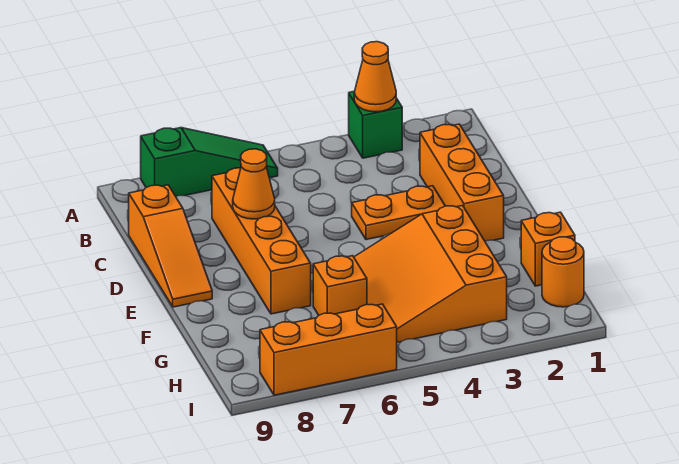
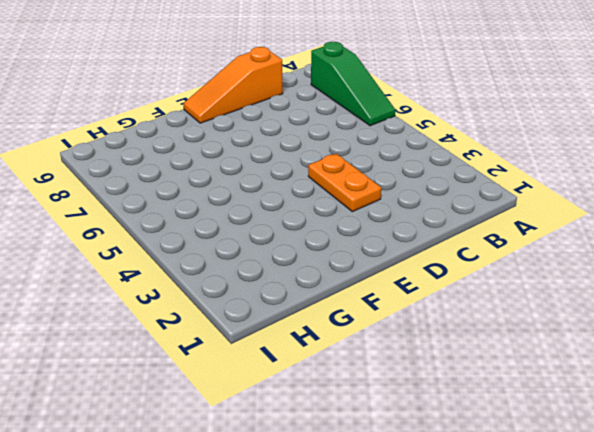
none -> green 1x1 brick [349,91,402,158]
none -> orange 1x3 brick [420,124,504,241]
none -> orange 1x4 brick [212,168,311,314]

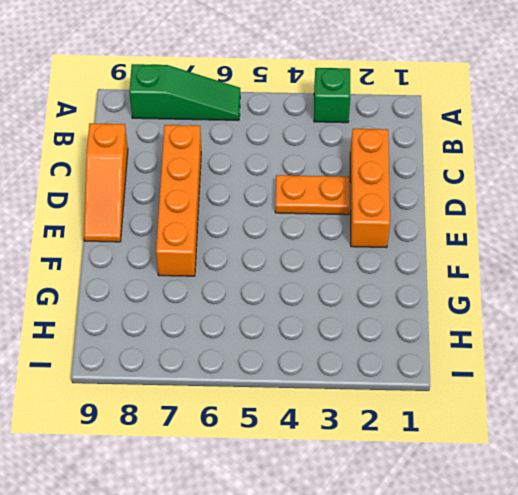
none -> orange 3x3 slope [354,205,507,342]
none -> orange 1x1 brick [521,212,575,286]
none -> orange 1x1 brick [313,256,367,315]

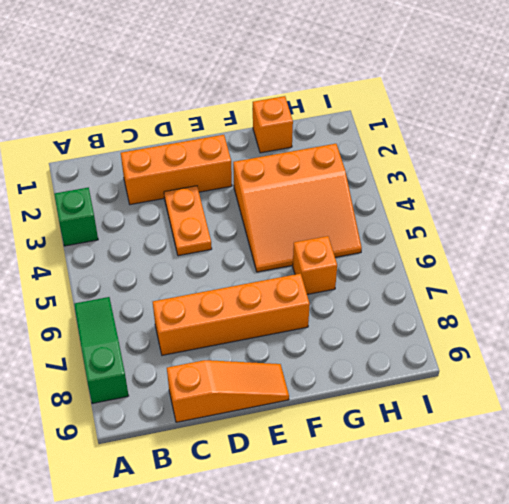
none -> orange 1x1 round brick [542,237,584,307]
none -> orange 1x3 brick [260,304,397,395]
none -> orange 1x1 cone [354,42,396,112]

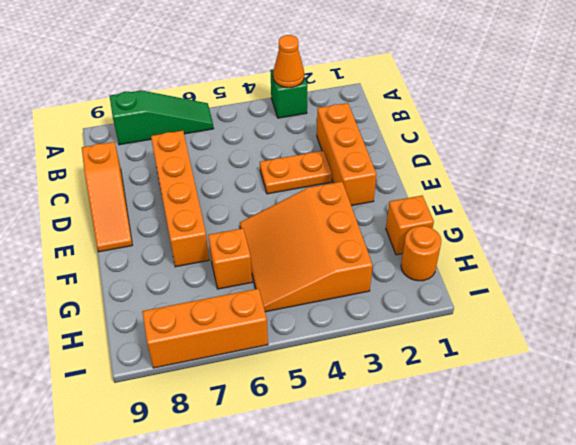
none -> orange 1x1 cone [233,149,275,219]

